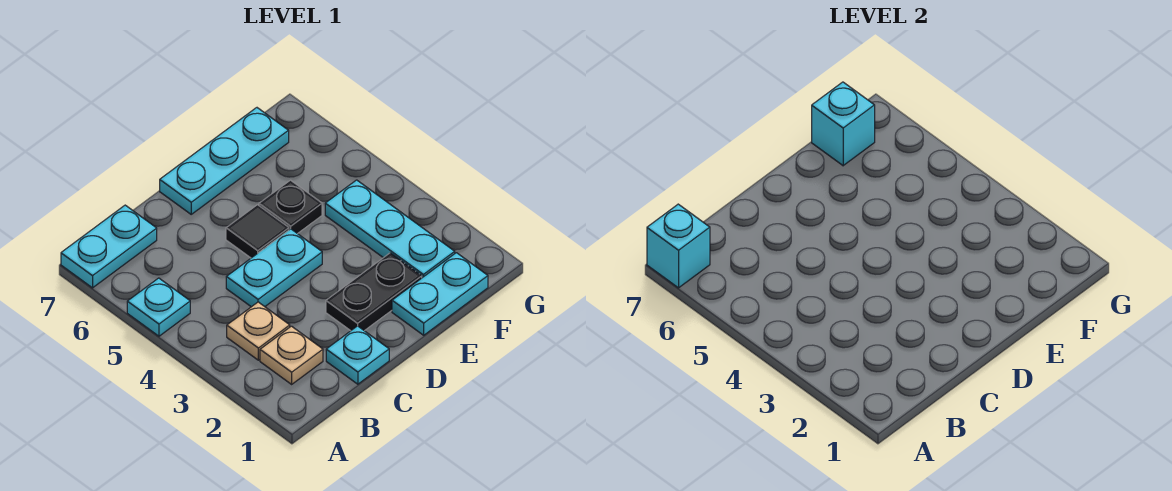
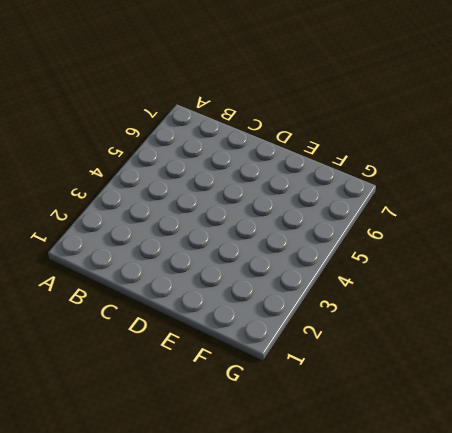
none -> cyan 1x1 plate [127,278,190,336]
none -> cyan 1x2 plate [61,205,157,288]
none -> tan 1x1 plate [260,326,323,384]

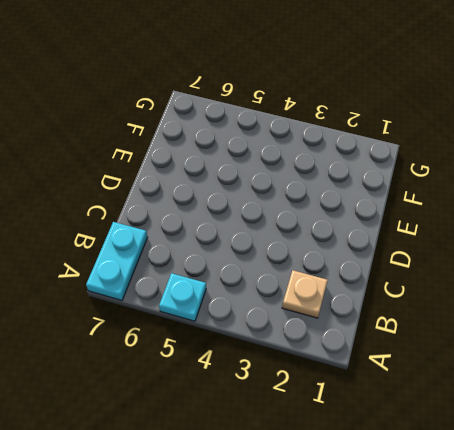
none -> tan 1x1 plate [227,302,290,360]
none -> cyan 1x1 plate [326,326,389,384]
none -> cyan 1x2 plate [226,229,322,307]

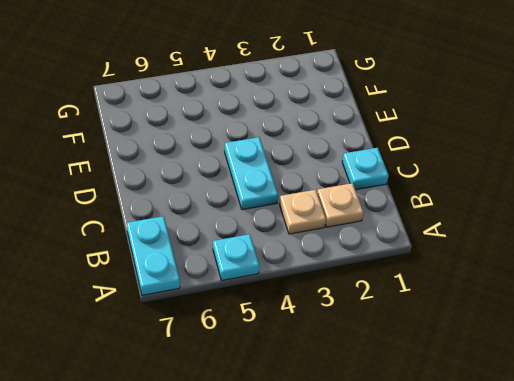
none -> black 1x2 plate [326,253,422,331]
none -> black 1x1 tile [226,205,289,258]
none -> cyan 1x3 plate [160,108,289,214]

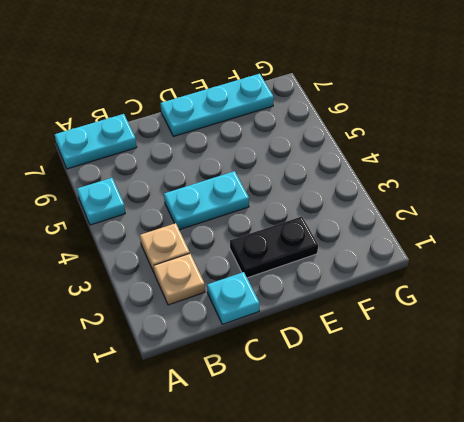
none -> black 1x1 tile [226,205,289,258]
none -> cyan 1x2 plate [392,253,488,335]
none -> black 1x1 plate [259,180,322,234]

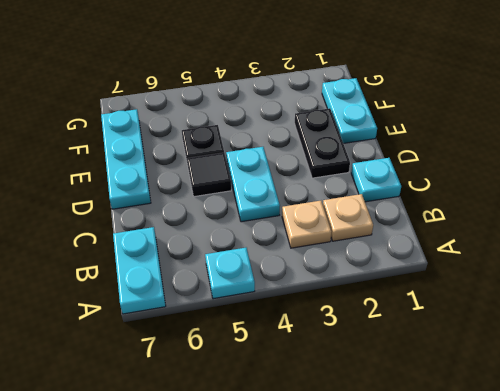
none -> cyan 1x3 plate [325,180,455,278]
none -> cyan 1x1 brick [647,204,710,288]
none -> cyan 1x1 brick [812,82,875,166]

